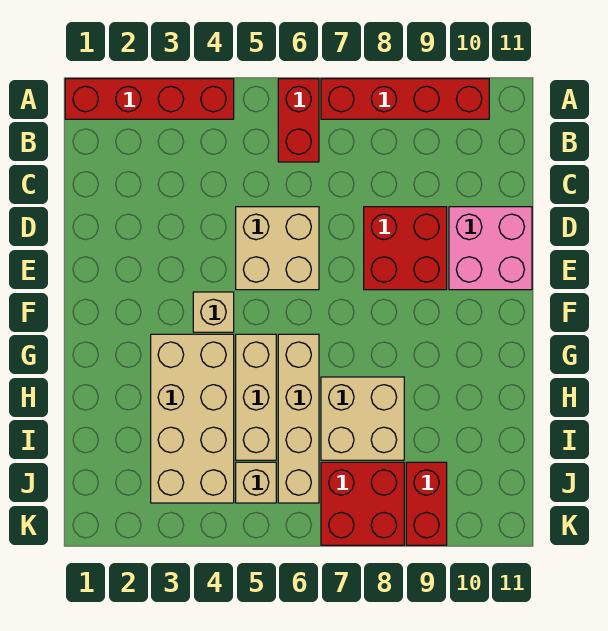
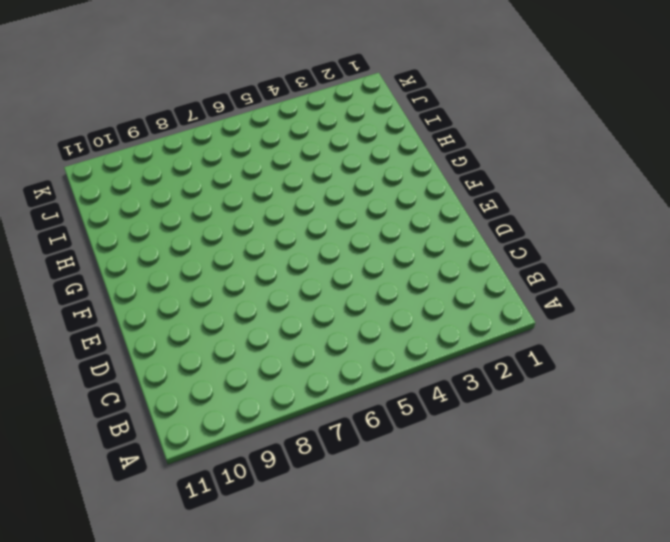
none -> red 1x4 brick [65,79,234,119]
none -> red 1x2 brick [278,79,319,162]
none -> red 1x4 brick [321,79,489,119]

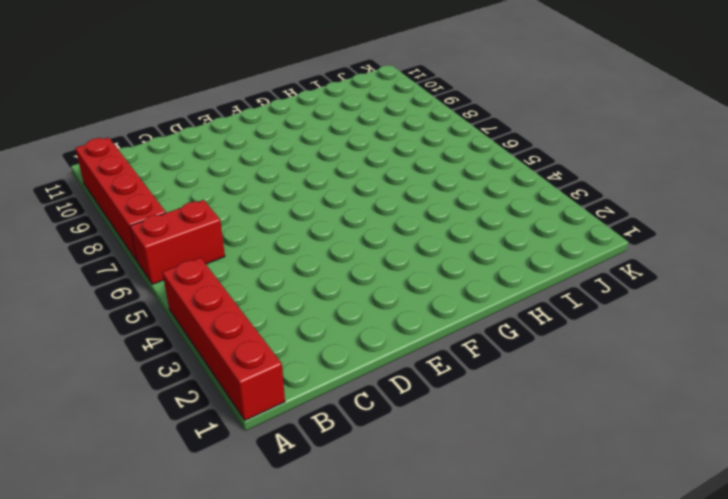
none -> tan 2x2 brick [236,207,319,290]
none -> red 2x2 brick [364,207,447,290]
none -> pink 2x2 brick [449,207,532,290]

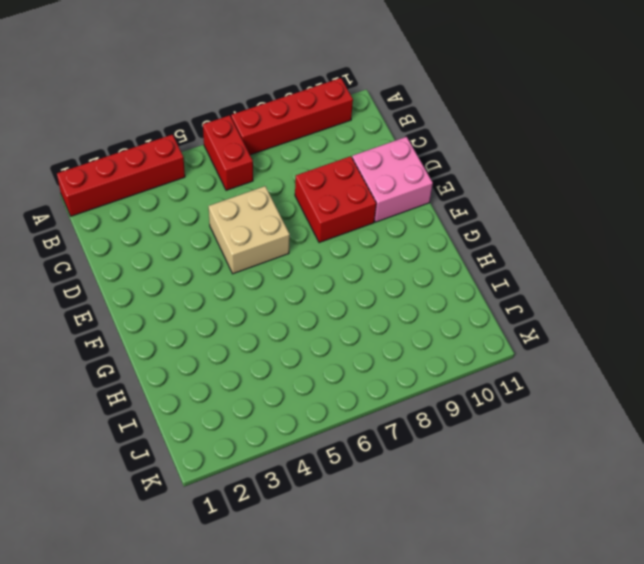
none -> tan 1x1 brick [193,292,234,332]
none -> tan 2x4 brick [151,334,234,503]
none -> tan 1x3 brick [236,334,276,460]

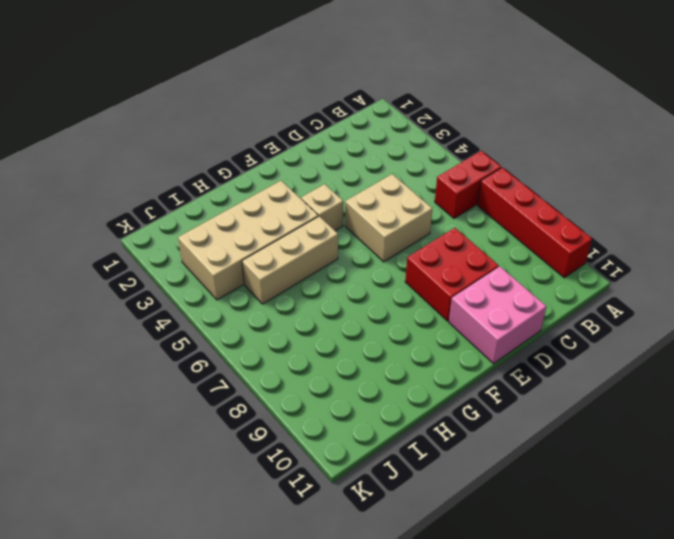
none -> red 1x4 brick [65,79,234,119]
none -> tan 1x4 brick [278,334,319,503]
none -> tan 2x2 brick [321,377,404,460]

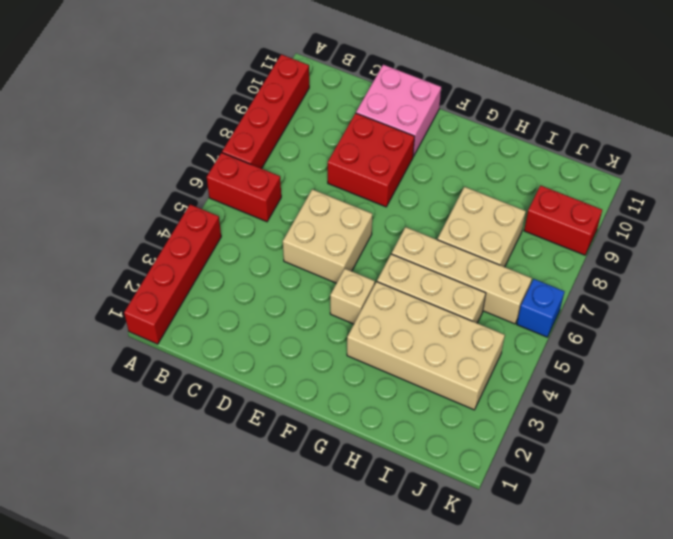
blue 1x1 brick [517,279,565,337] -> none
none -> tan 1x1 brick [236,462,276,503]
none -> red 2x2 brick [321,462,404,545]

